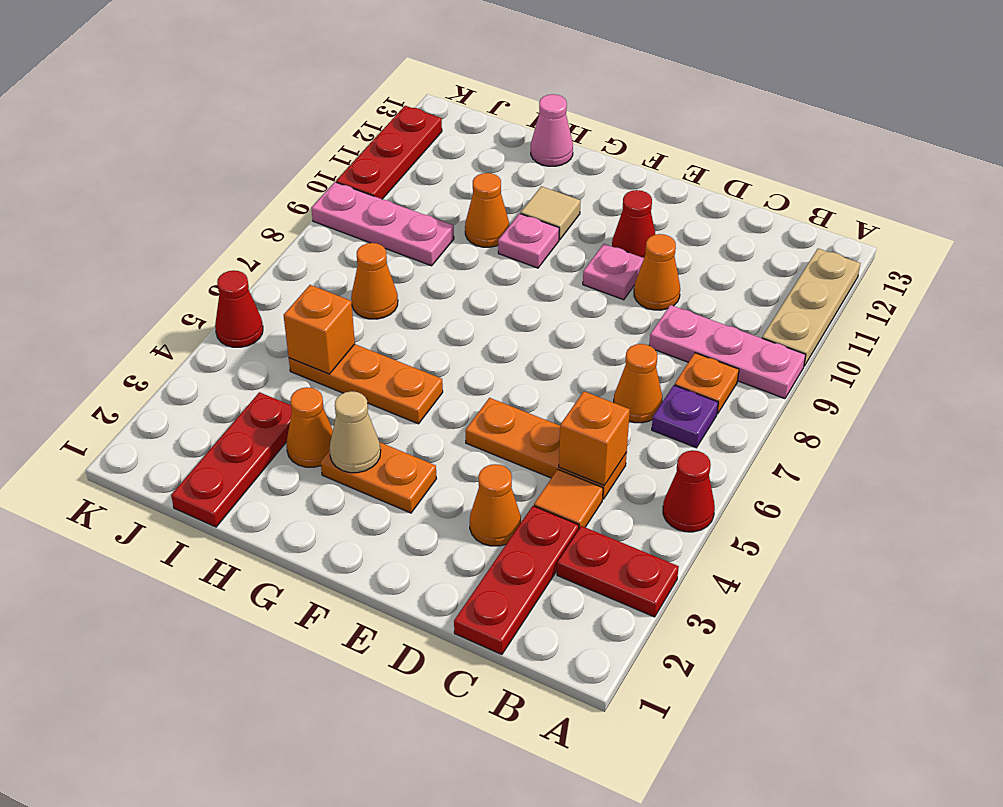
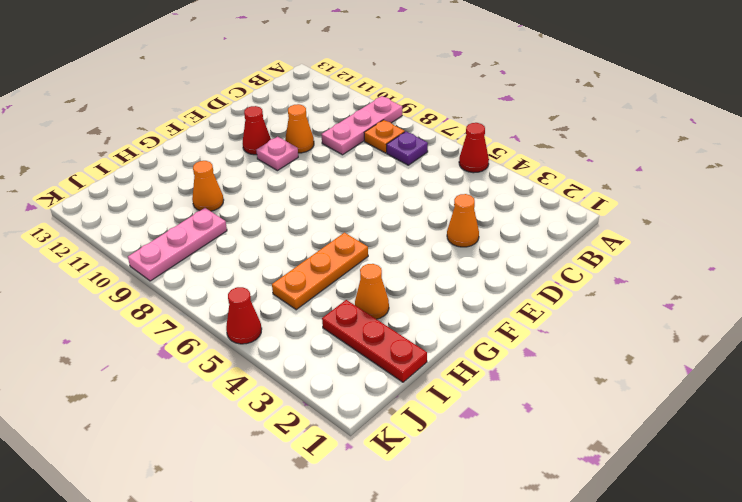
none -> red 1x2 plate [557,526,679,617]
none -> tan 1x3 plate [762,249,860,366]
none -> red 1x3 plate [454,506,579,655]

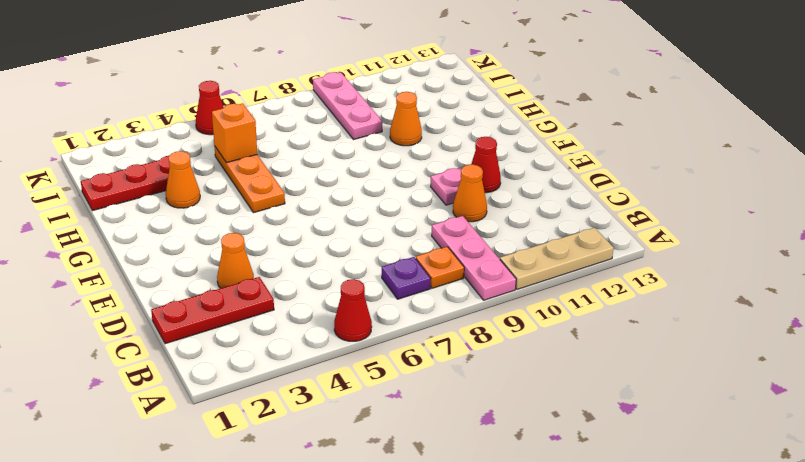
none -> red 1x2 plate [557,526,679,617]
none -> orange 1x1 tile [534,470,603,528]
none -> orange 1x3 plate [465,398,627,499]

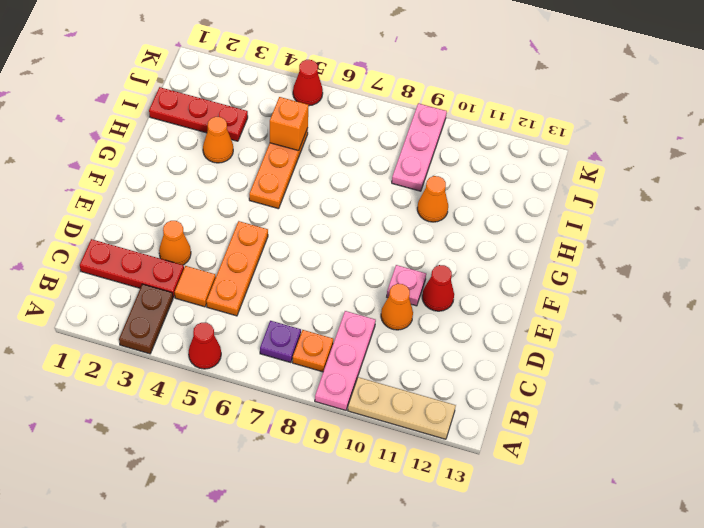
brown 1x2 plate [119,284,173,354] -> red 1x2 plate [557,526,679,617]
none -> orange 1x1 cone [614,344,663,423]
none -> orange 1x2 plate [321,442,437,513]
none -> pink 1x1 plate [498,214,559,268]

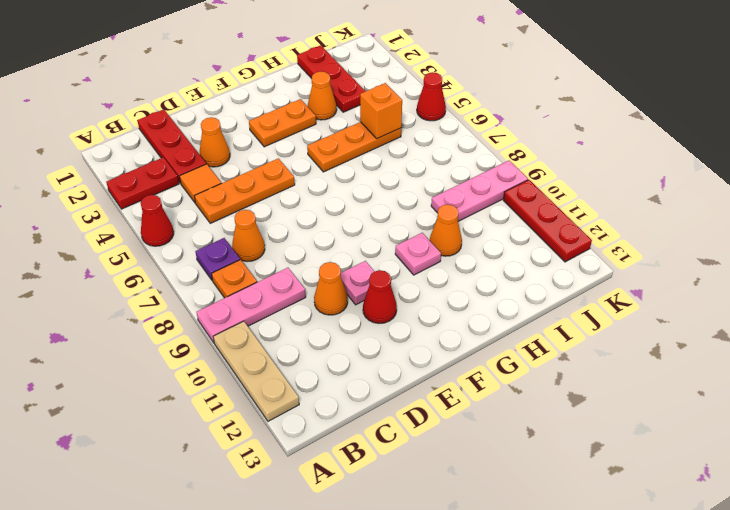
none -> tan 1x1 tile [521,186,581,240]
none -> pink 1x1 cone [531,94,573,166]
none -> orange 1x1 cone [351,243,398,319]

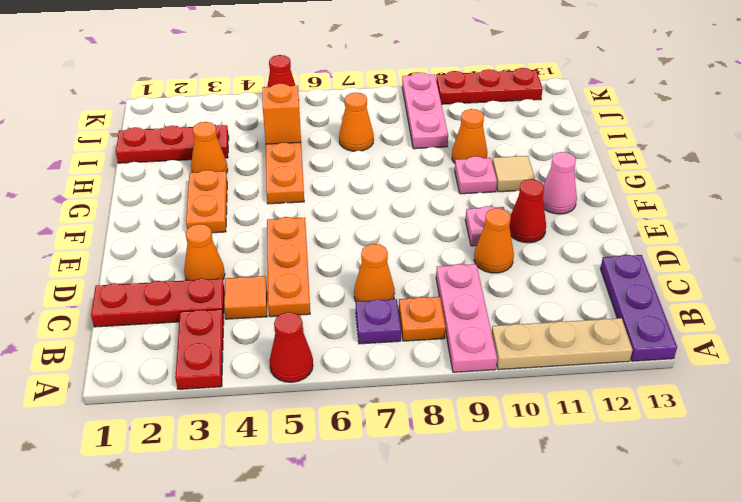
purple 1x3 plate [600,255,677,361] -> none
pink 1x1 cone [543,152,577,214] -> pink 1x1 cone moved to [531,94,573,166]
none -> orange 1x1 brick [559,391,630,485]
none -> tan 1x1 cone [329,391,381,473]

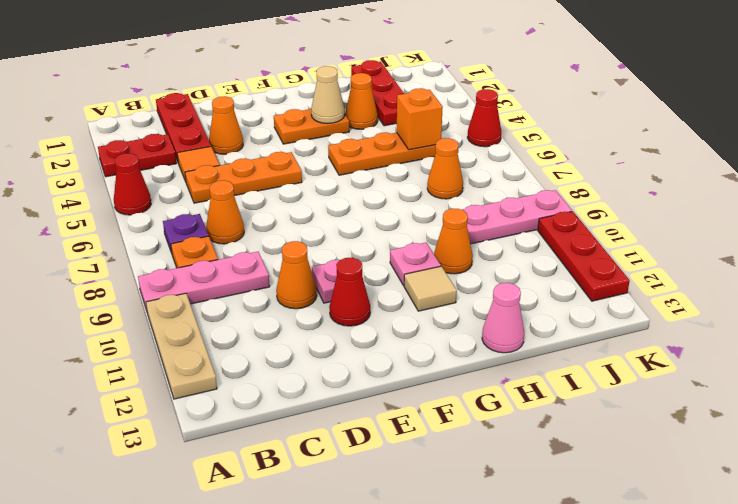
none -> orange 1x1 brick [559,391,630,485]

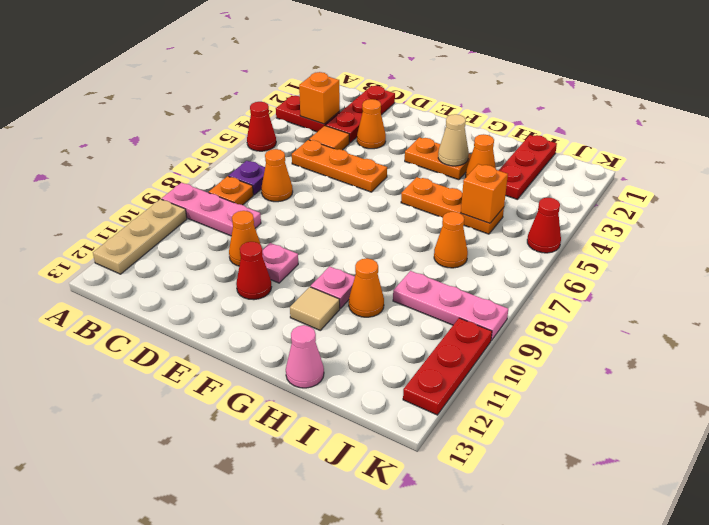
orange 1x1 brick [299,72,340,124] -> orange 1x1 brick moved to [559,391,630,485]

